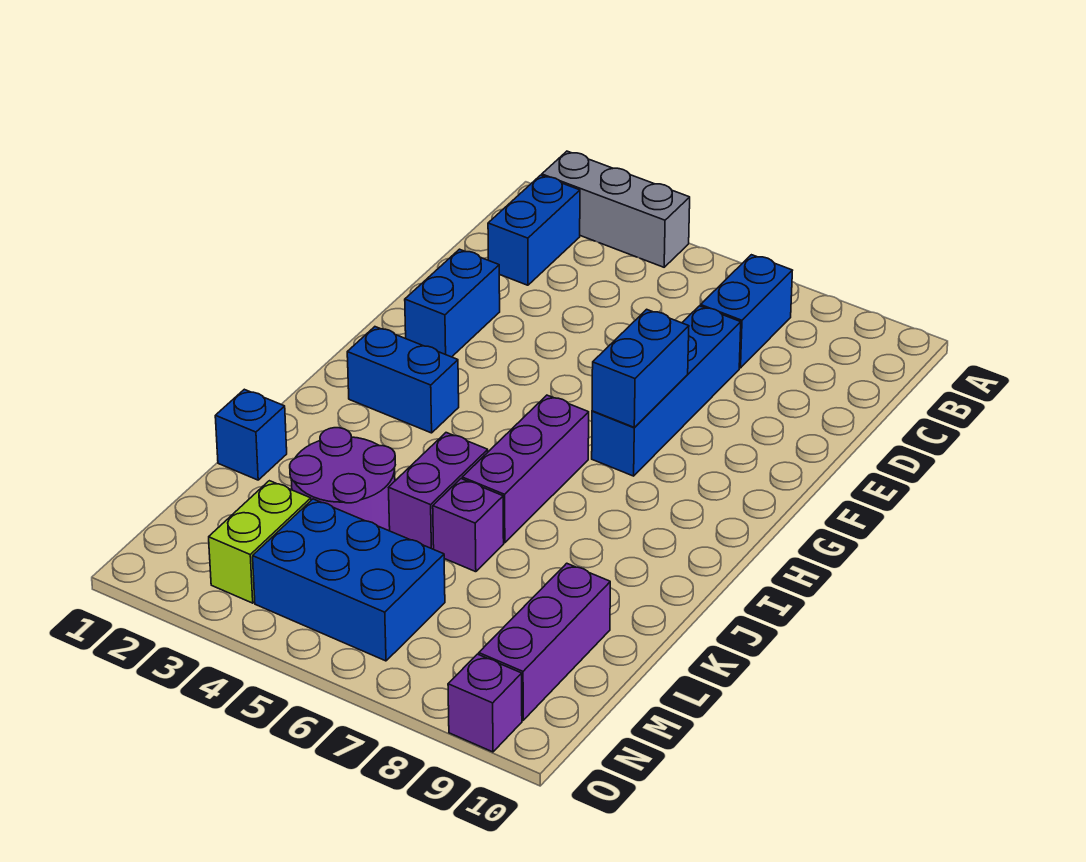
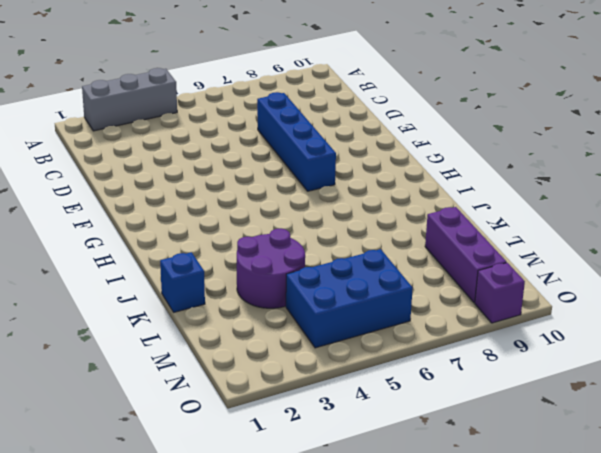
none -> blue 1x2 brick [488,175,580,285]
none -> blue 1x2 brick [701,255,793,368]
none -> blue 1x2 brick [405,249,500,357]

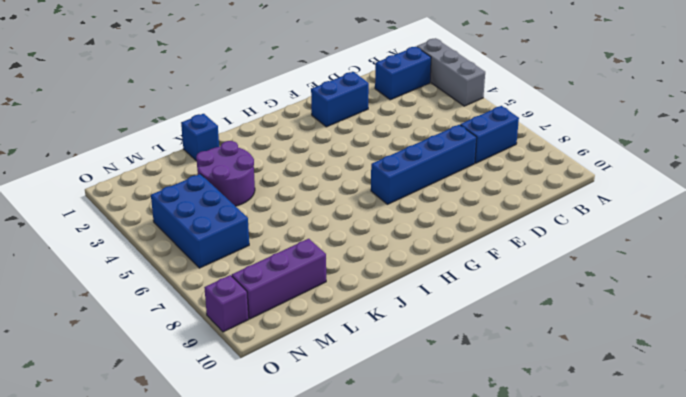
none -> blue 1x2 brick [347,327,459,433]
none -> purple 1x3 brick [462,395,589,543]
none -> purple 1x2 brick [389,433,488,549]

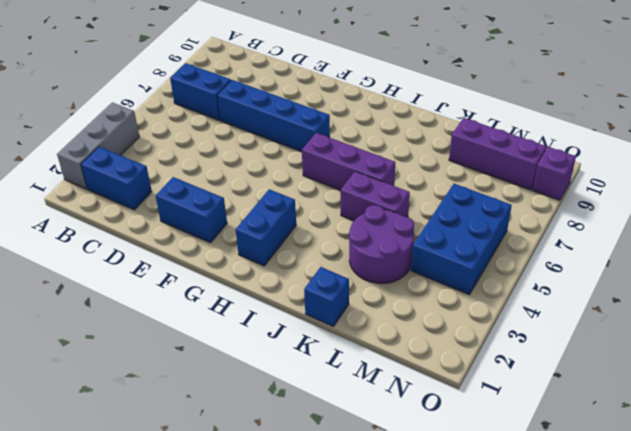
none -> purple 1x1 brick [433,479,504,572]
none -> lime 1x2 brick [209,481,311,603]
none -> blue 1x2 brick [592,309,689,428]

